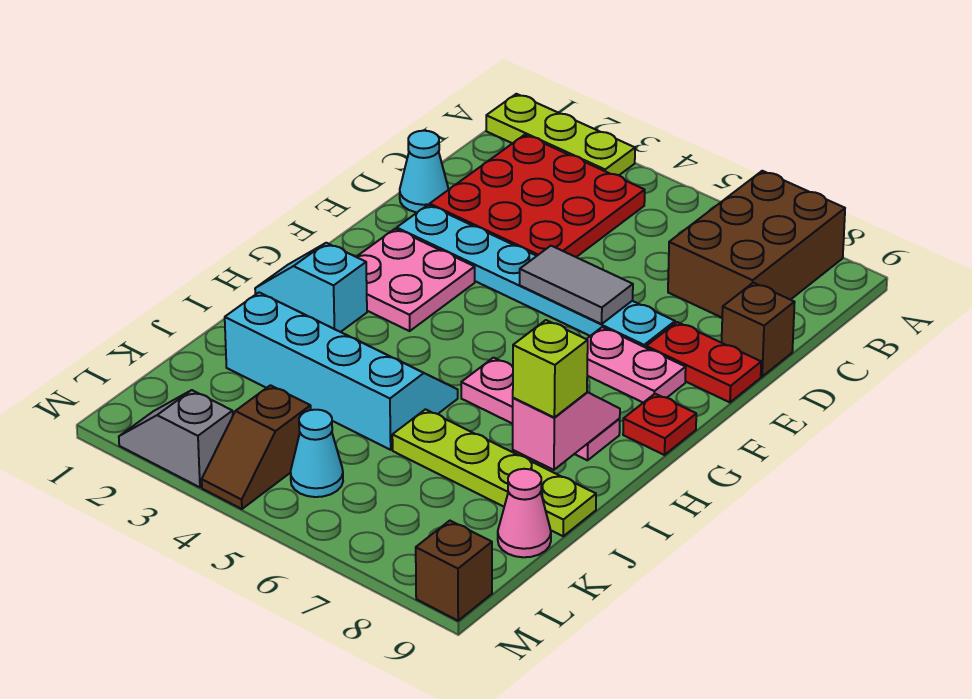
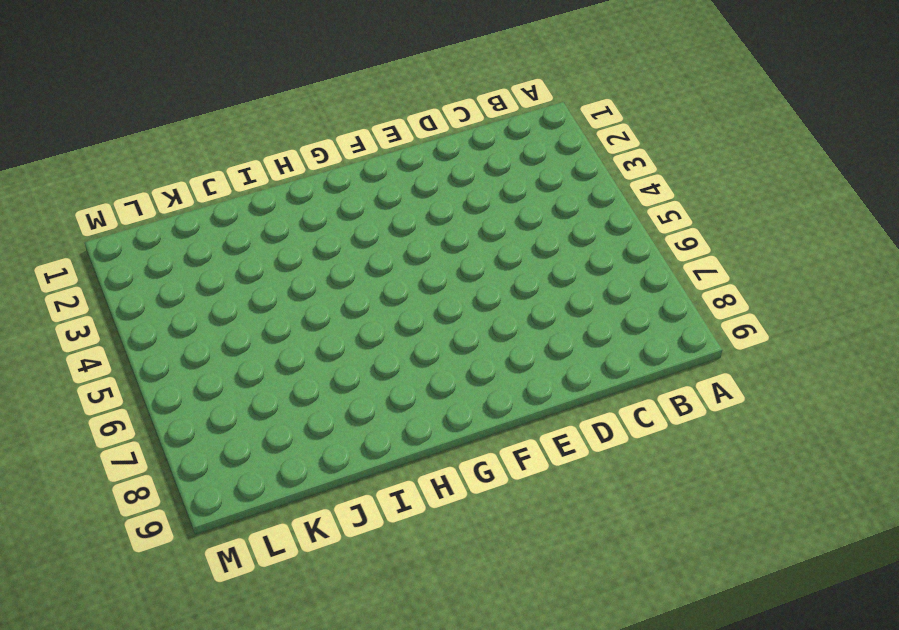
none -> lime 1x3 plate [486,94,635,175]
none -> brown 2x3 brick [668,171,845,317]
none -> red 3x3 plate [430,135,645,257]

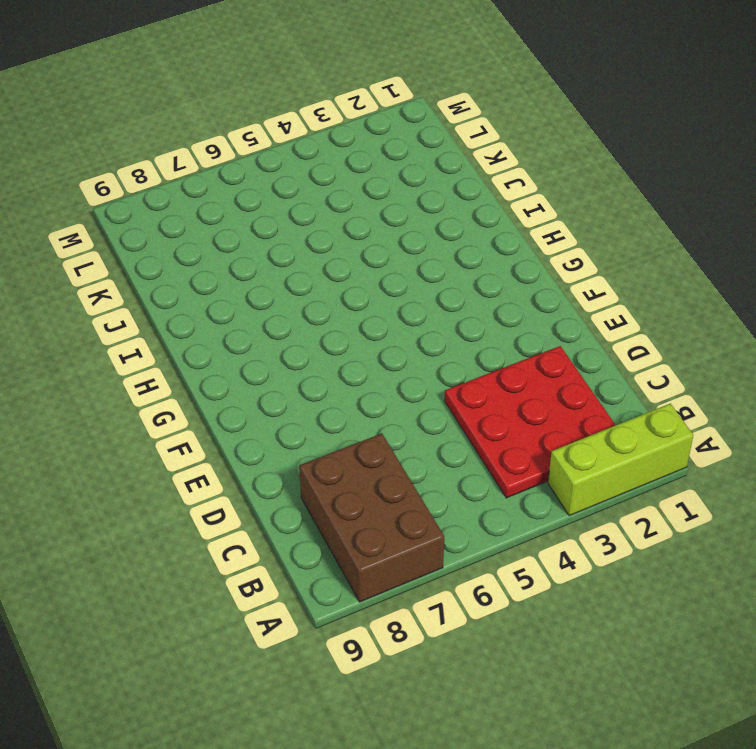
lime 1x3 brick [548,404,693,516] -> lime 1x3 plate [486,94,635,175]
none -> cyan 1x1 cone [400,131,448,212]
none -> brown 1x1 brick [722,283,795,377]
none -> cyan 1x6 plate [397,205,675,348]

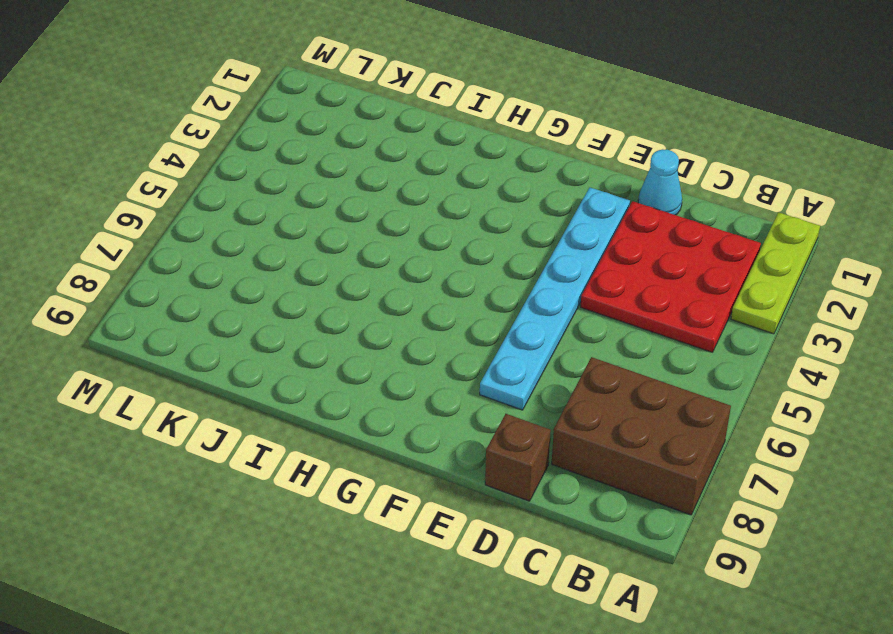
none -> red 1x2 plate [646,322,761,402]
none -> pink 2x2 plate [357,229,475,331]
none -> pink 1x2 plate [587,327,686,403]

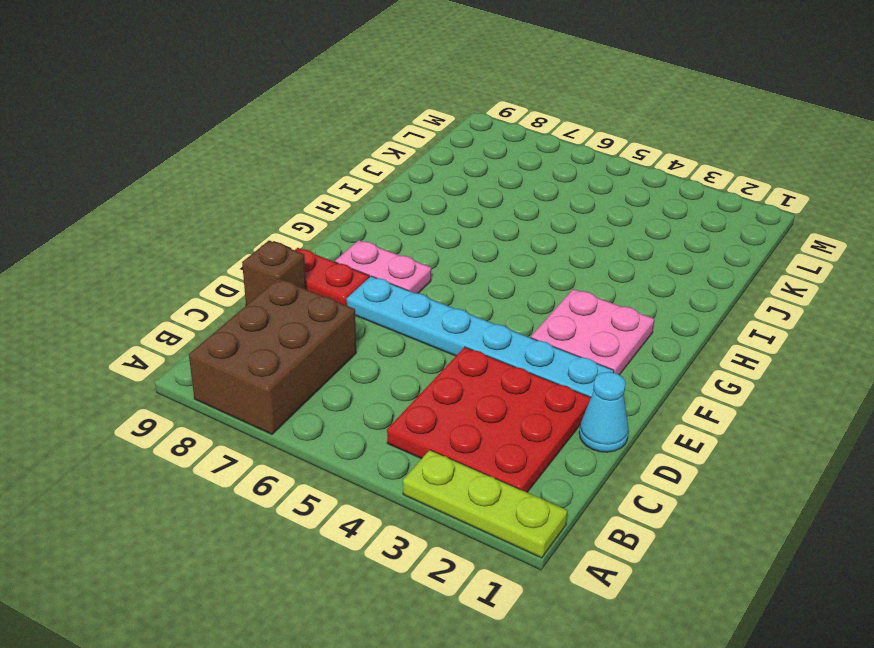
none -> red 1x1 plate [623,394,696,455]
none -> cyan 1x2 slope [255,243,367,332]
none -> pink 1x3 plate [461,358,620,460]

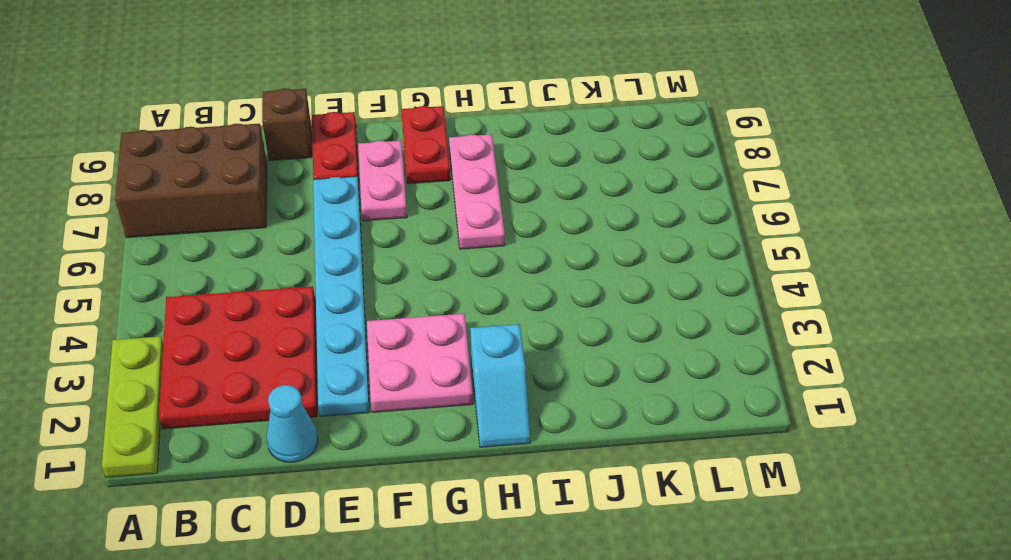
red 1x2 plate [401,106,450,184] -> red 1x1 plate [623,394,696,455]
none -> cyan 2x4 slope [225,292,458,450]
none -> lime 1x4 plate [392,409,596,536]
none -> pink 1x1 cone [498,469,551,557]

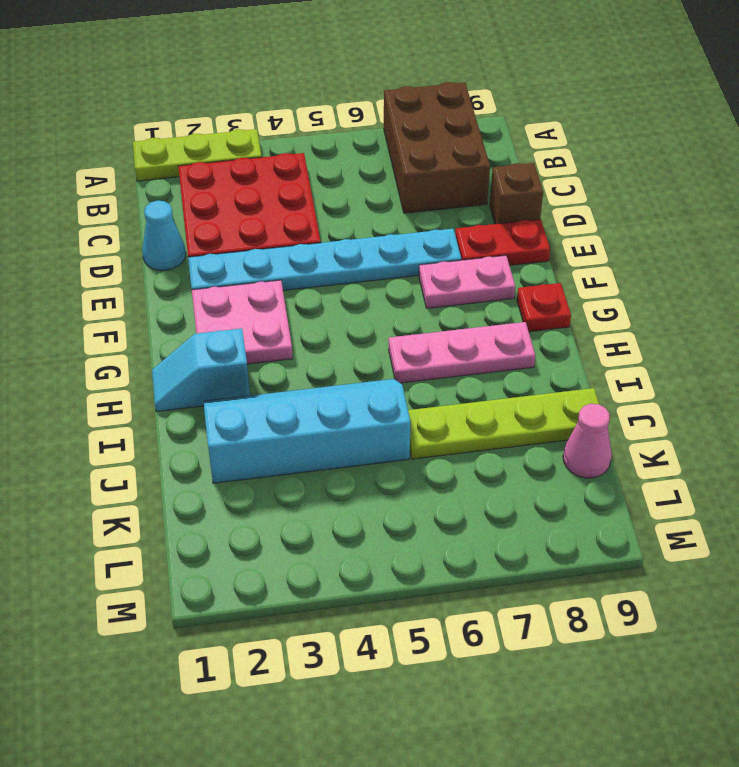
none -> brown 1x2 slope [202,385,311,509]
none -> cyan 1x1 cone [291,410,343,497]
none -> grey 1x2 slope [119,390,233,487]

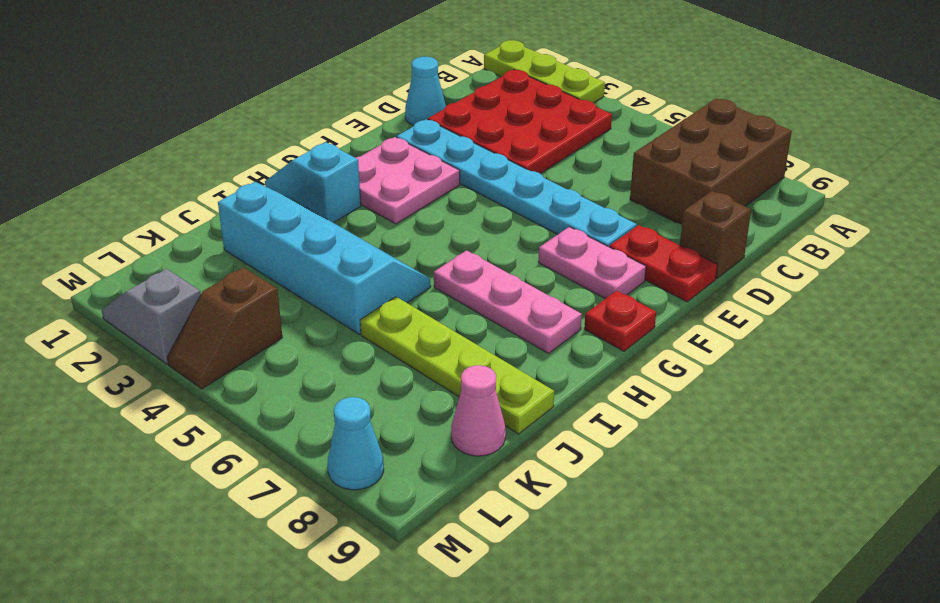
cyan 1x1 cone [328,397,384,490] -> cyan 1x1 cone moved to [291,410,343,497]
none -> brown 1x1 brick [416,521,492,621]
none -> grey 1x2 tile [520,246,633,324]
none -> pink 1x2 slope [513,392,620,470]

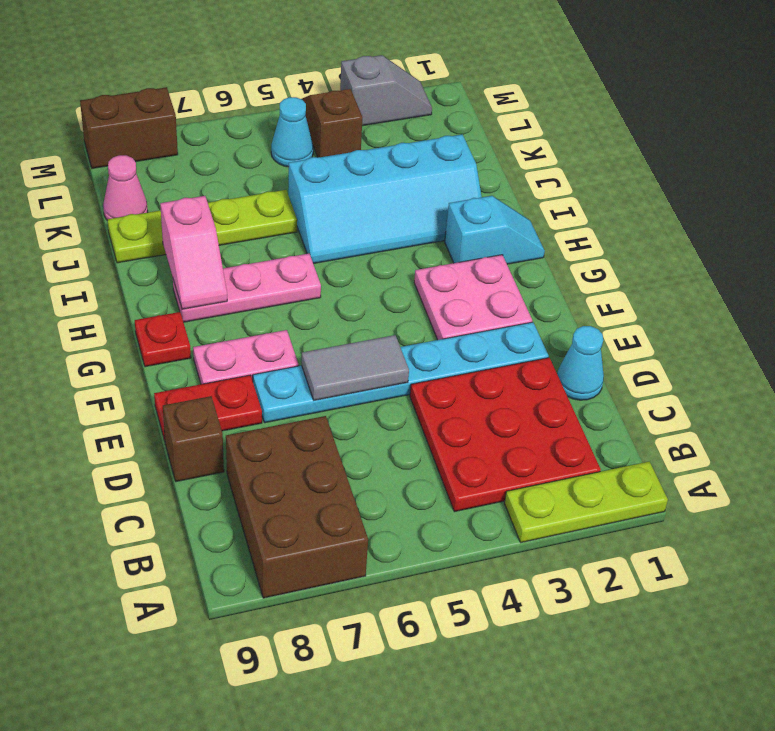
brown 1x2 brick [80,87,178,168] -> brown 1x1 brick [416,521,492,621]
none -> lime 1x1 brick [513,320,588,417]

